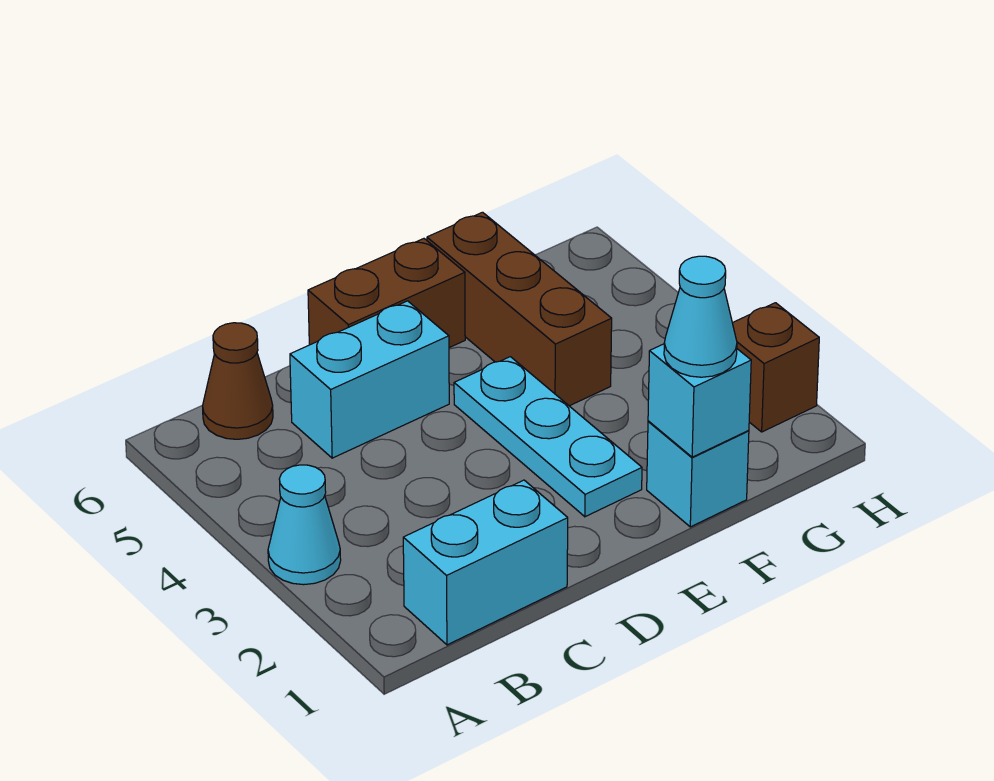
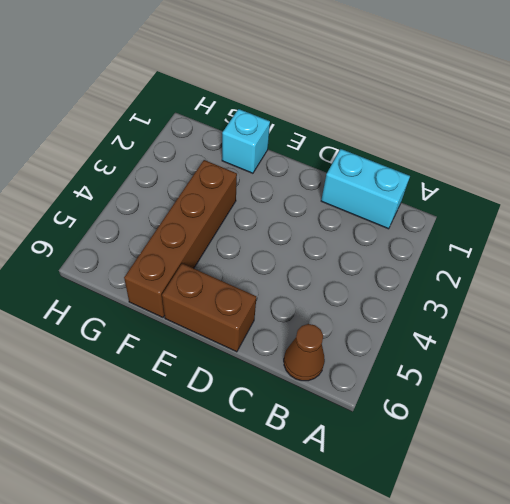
brown 1x4 brick [124,160,237,317] -> brown 1x3 brick [427,212,612,406]
none -> cyan 1x1 cone [268,465,341,585]
none -> cyan 1x2 brick [290,301,449,458]

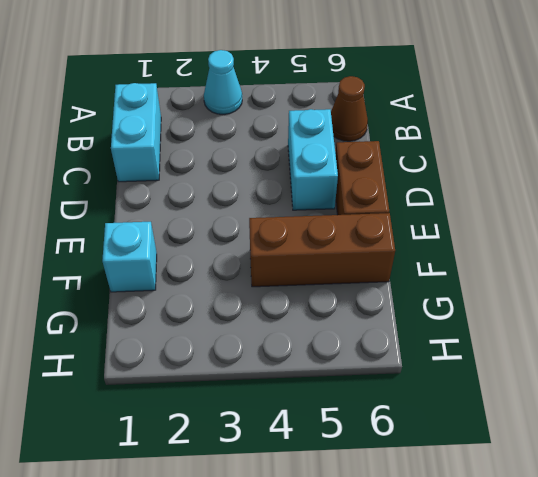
none -> cyan 1x3 plate [454,357,642,517]
none -> brown 1x1 brick [733,303,819,432]

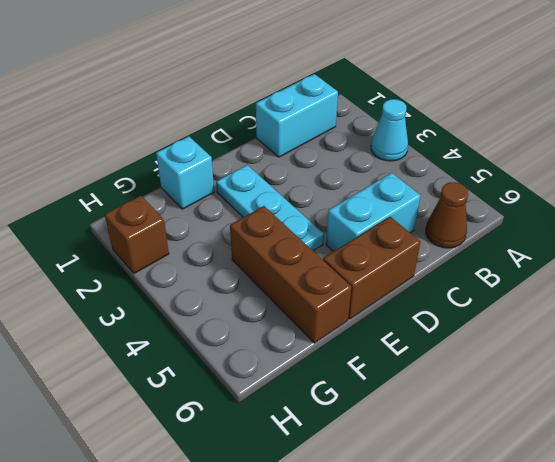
none -> cyan 1x1 brick [648,344,751,457]
none -> cyan 1x1 cone [664,256,737,377]

